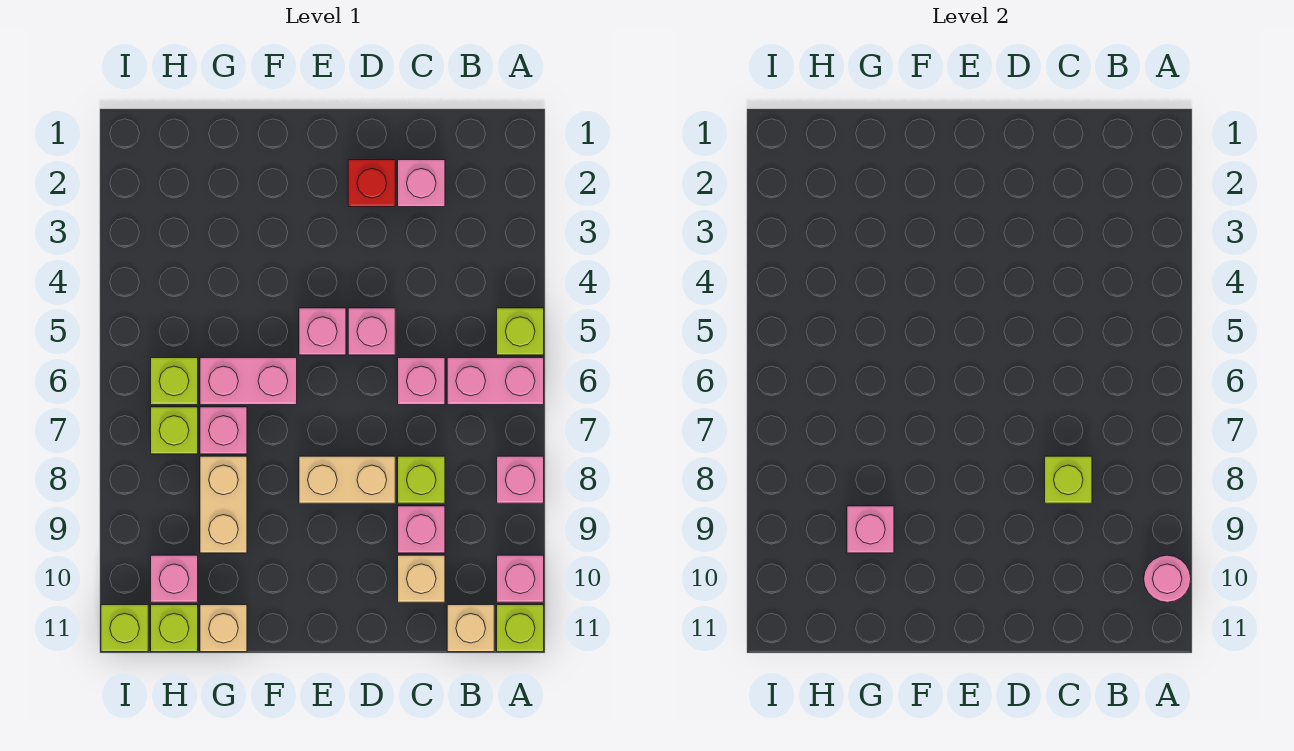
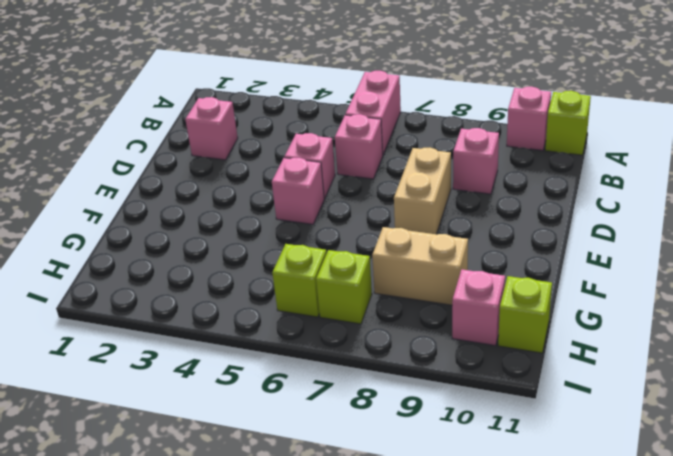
none -> lime 1x1 brick [497,308,544,355]
none -> pink 1x1 brick [497,456,544,503]
none -> tan 1x1 brick [447,605,494,652]

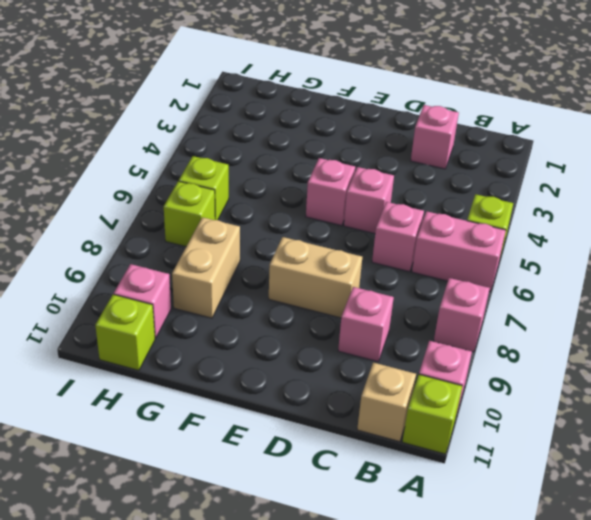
none -> lime 1x1 brick [398,456,445,503]
none -> tan 1x1 brick [398,555,445,602]
none -> red 1x1 brick [348,160,395,207]

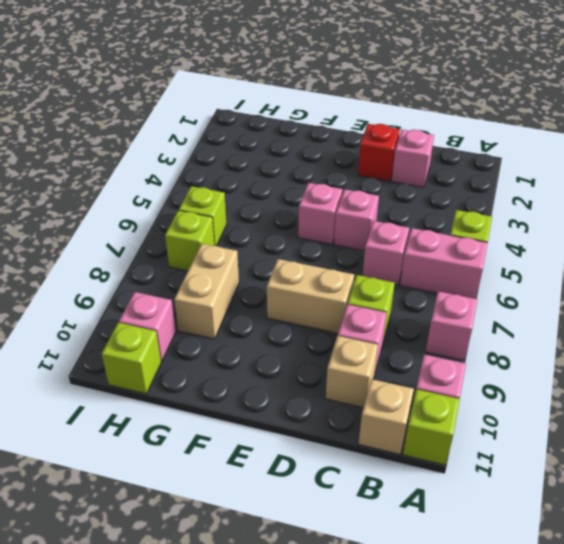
none -> pink 1x2 brick [200,358,297,405]
none -> pink 1x1 brick [200,407,247,454]
none -> tan 1x1 brick [200,605,247,652]

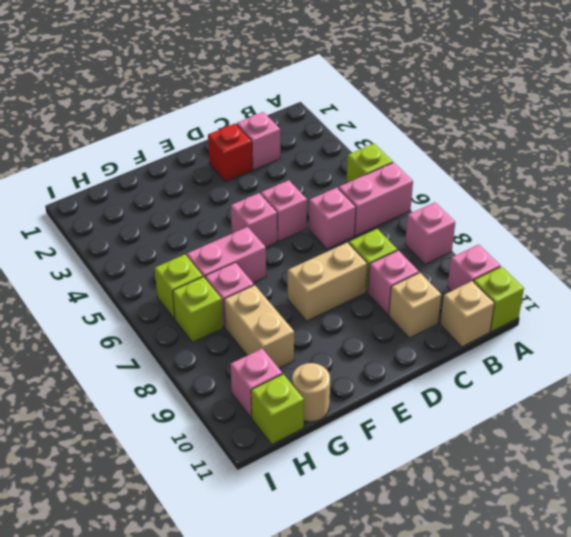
tan 1x1 round brick [292,363,330,422] -> tan 1x1 brick [200,605,247,652]
none -> lime 1x1 brick [101,605,148,652]
none -> pink 1x1 round brick [1144,555,1191,602]
none -> lime 1x1 brick [1045,456,1092,503]

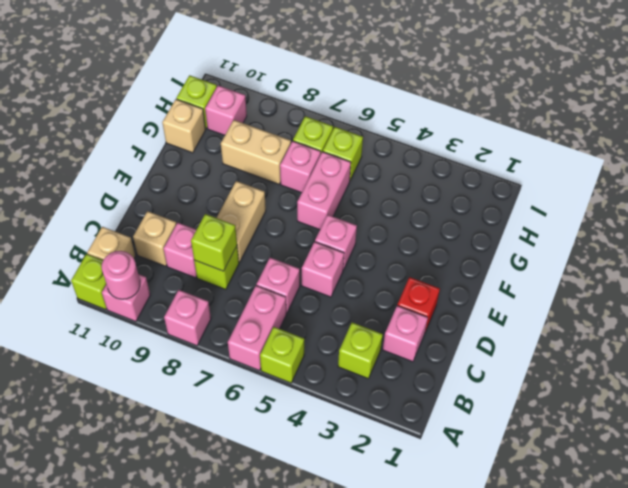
lime 1x1 brick [338,323,383,378] -> lime 1x1 brick moved to [101,605,148,652]
none -> pink 1x1 brick [847,506,894,553]

